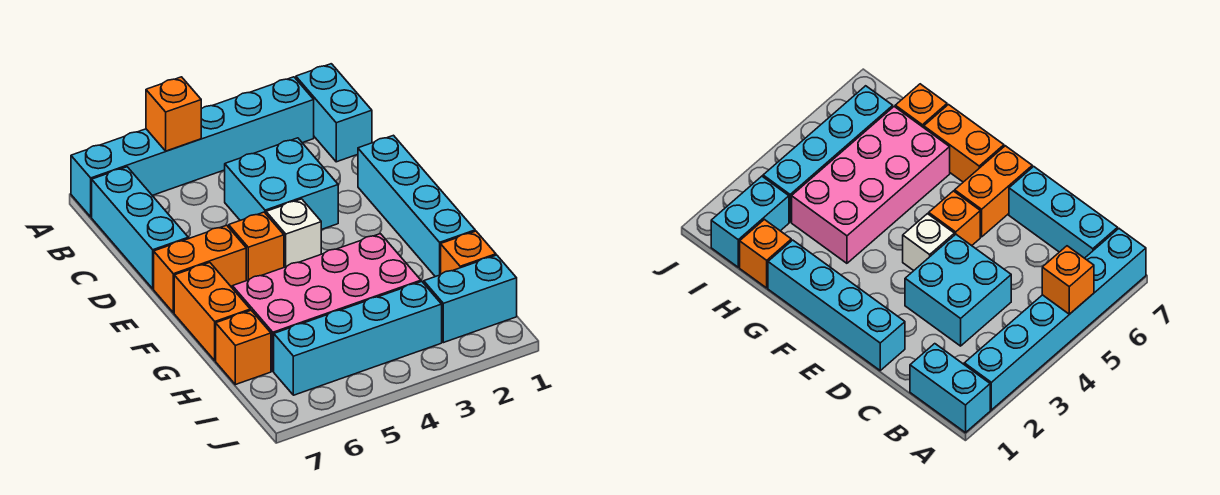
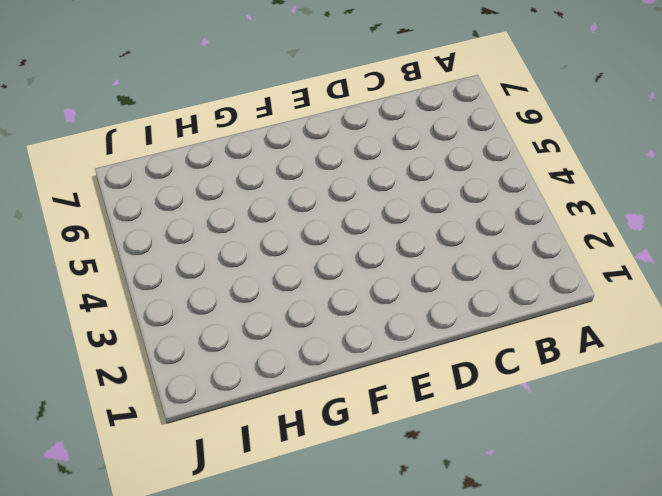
none -> cyan 1x2 brick [296,64,372,162]
none -> cyan 1x6 brick [71,77,314,217]
none -> cyan 1x3 brick [92,167,188,289]

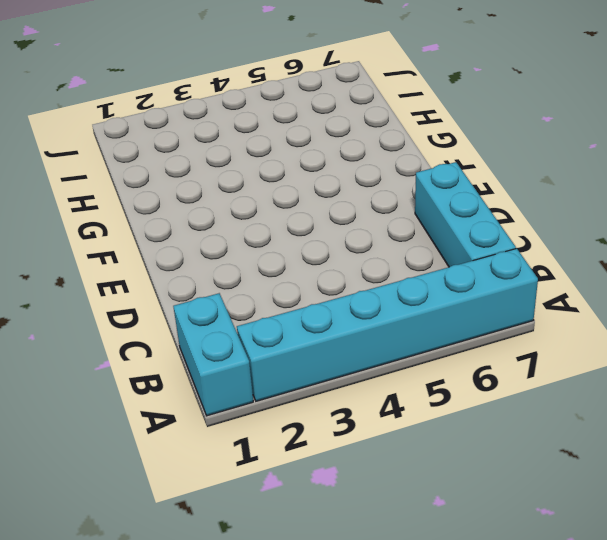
none -> cyan 2x2 brick [225,138,338,230]
none -> cyan 1x4 brick [358,135,475,277]
none -> white 1x1 brick [266,199,321,267]

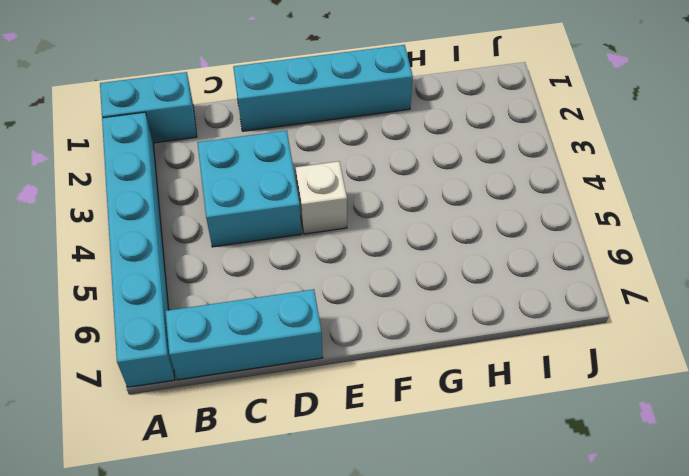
none -> orange 1x1 brick [229,212,284,281]
none -> orange 1x2 brick [154,225,246,313]
none -> orange 1x2 brick [174,263,250,360]

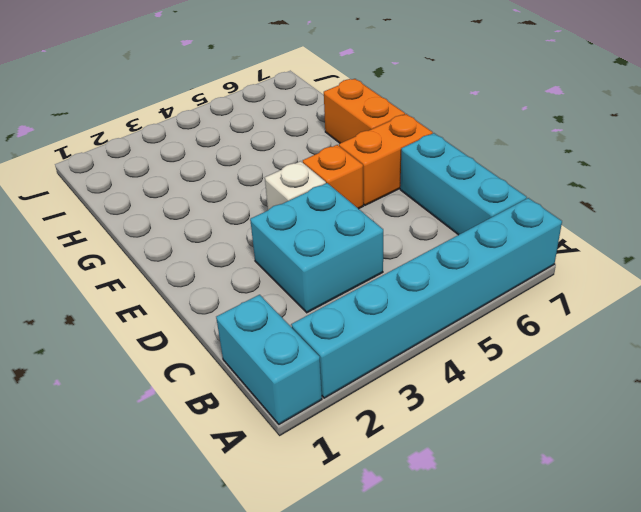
none -> cyan 1x4 brick [358,135,475,277]
none -> pink 2x4 brick [232,234,421,371]
none -> orange 1x1 brick [441,231,496,274]

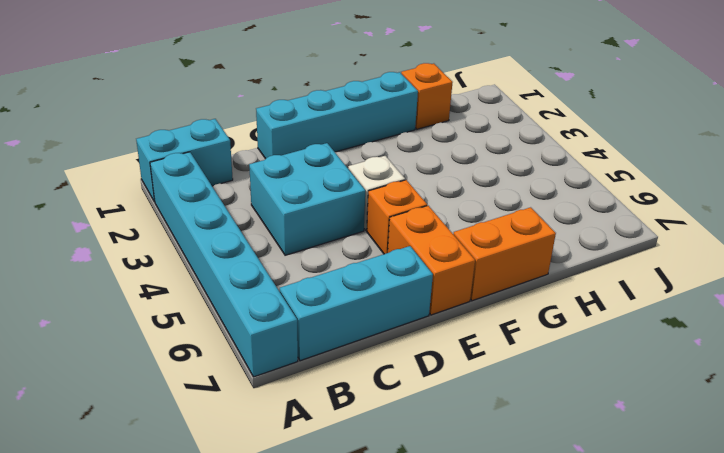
none -> pink 2x4 brick [232,234,421,371]
none -> orange 1x1 brick [216,310,271,385]
none -> cyan 1x2 brick [424,255,517,343]

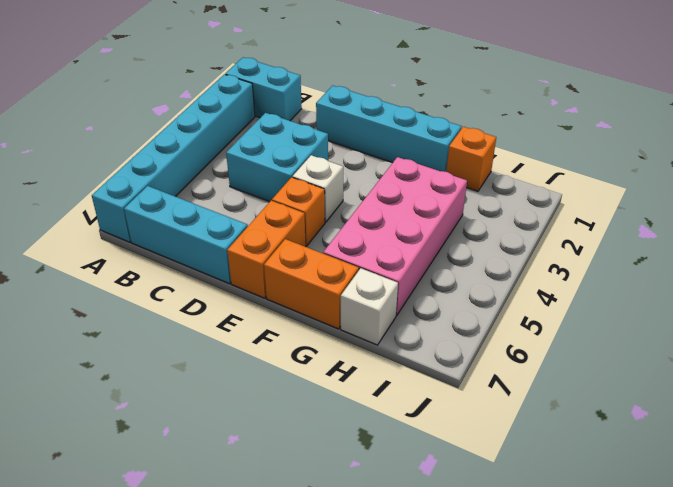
white 1x1 brick [341,268,398,345] -> orange 1x1 brick [216,310,271,385]
none -> cyan 1x2 brick [424,255,517,343]
none -> cyan 1x4 brick [274,282,442,395]
none -> orange 1x1 brick [146,77,201,151]

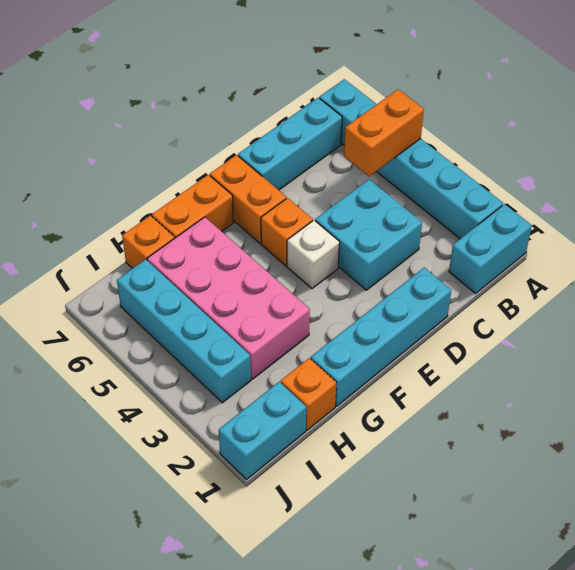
orange 1x2 brick [344,89,424,176] -> orange 1x1 brick [146,77,201,151]
cyan 1x2 brick [219,382,306,479] -> cyan 1x2 brick turned to [424,255,517,343]

